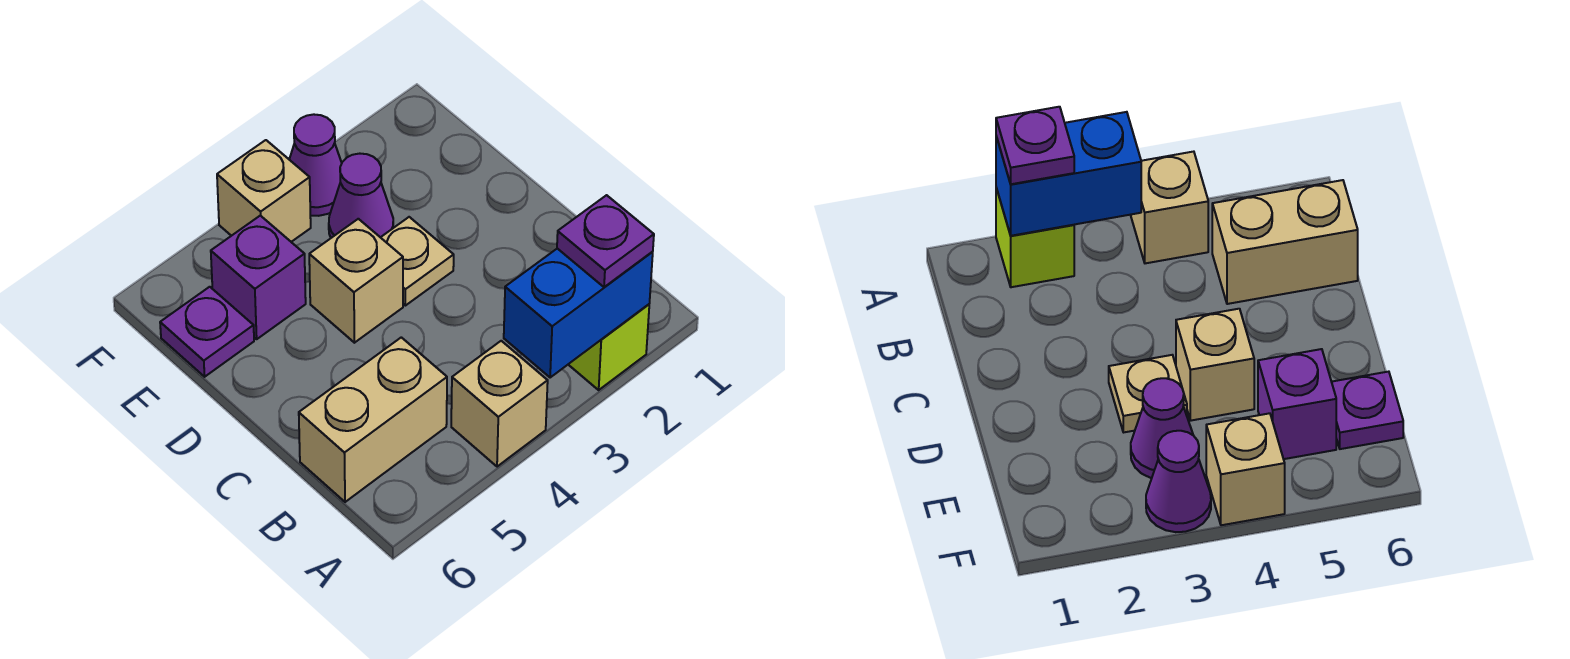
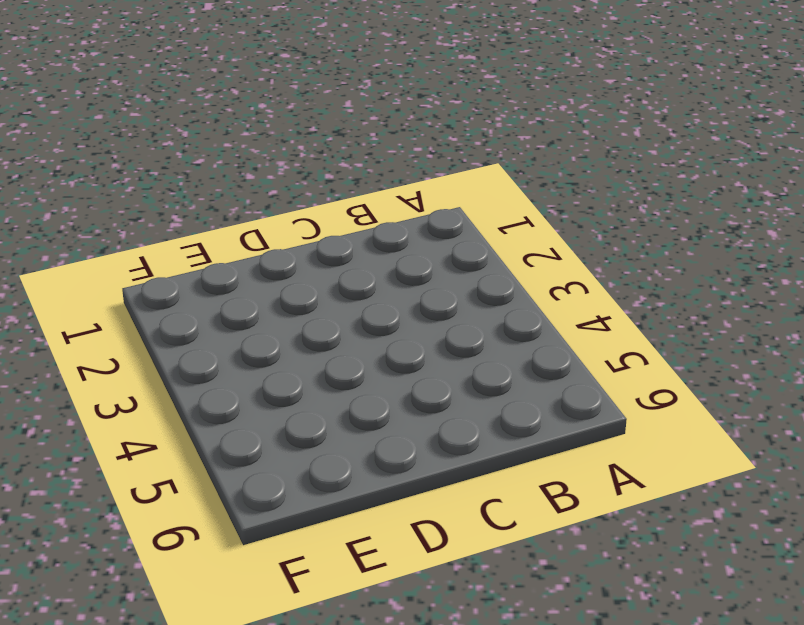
none -> lime 1x1 brick [568,304,649,390]
none -> tan 1x1 brick [451,341,548,467]
none -> tan 1x2 brick [299,337,447,502]

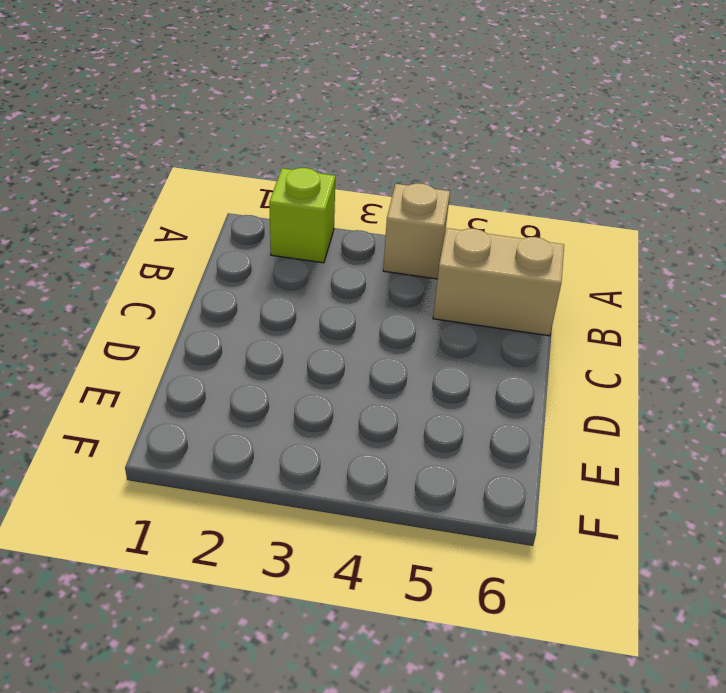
none -> tan 1x1 plate [381,217,454,306]
none -> tan 1x1 brick [309,219,403,343]
none -> purple 1x1 cone [329,154,393,238]

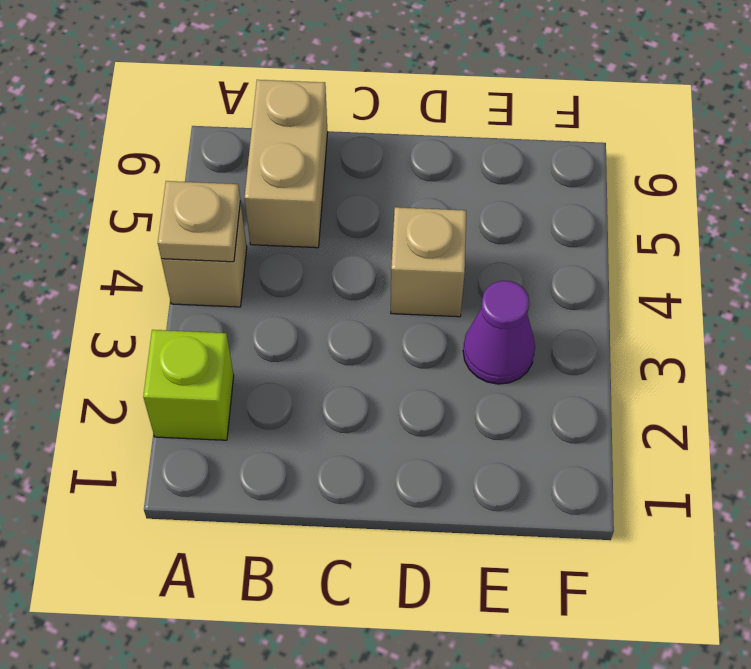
tan 1x1 plate [158,181,240,262] -> tan 1x1 plate moved to [381,217,454,306]
none -> purple 1x1 brick [211,216,306,339]
none -> purple 1x1 plate [160,287,254,377]
none -> purple 1x1 cone [289,114,342,216]

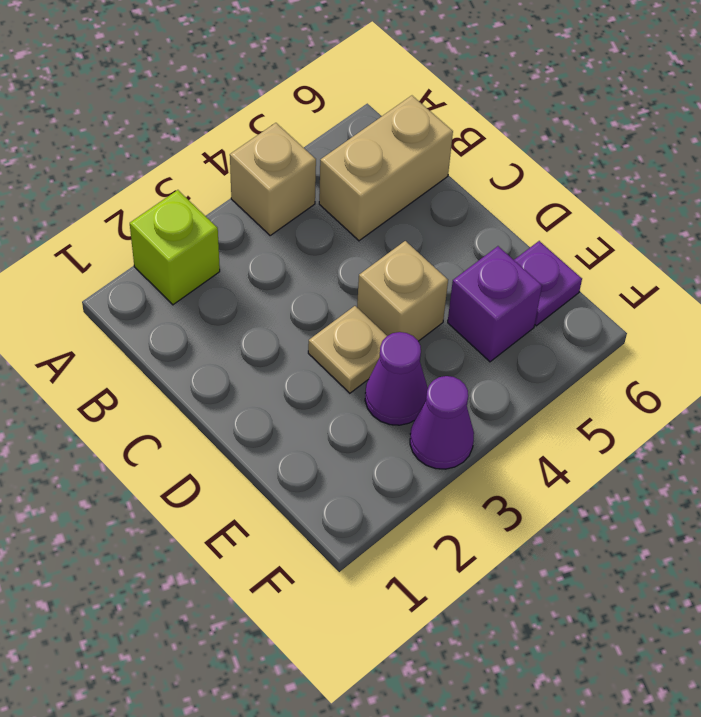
none -> tan 1x1 brick [217,140,311,242]
none -> blue 1x2 brick [504,249,653,378]
none -> purple 1x1 plate [557,195,654,287]

